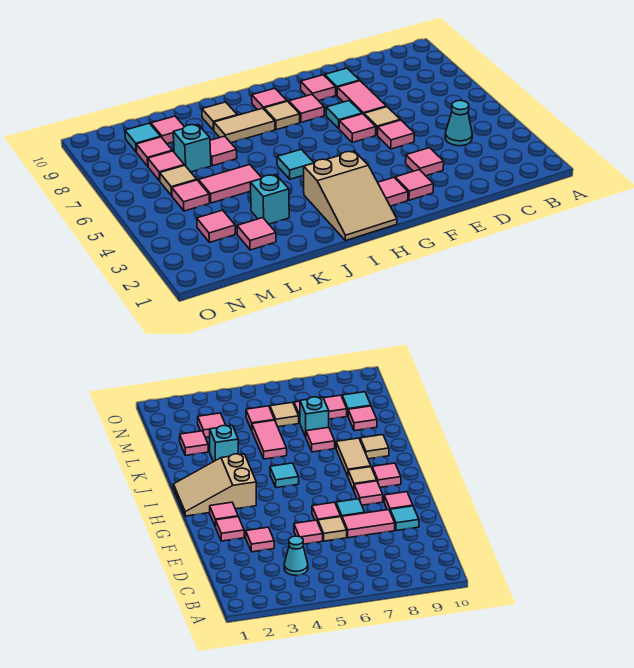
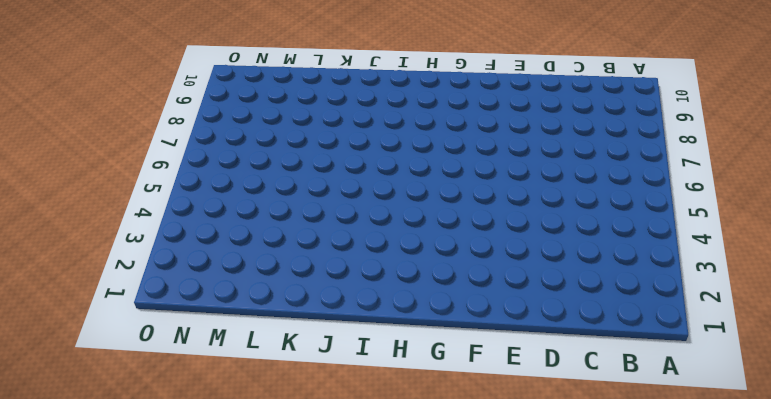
none -> cyan 1x1 cone [445,100,472,146]
none -> pink 1x1 tile [406,148,444,176]
none -> pink 1x1 tile [378,120,414,149]
none -> tan 1x1 tile [364,107,400,135]

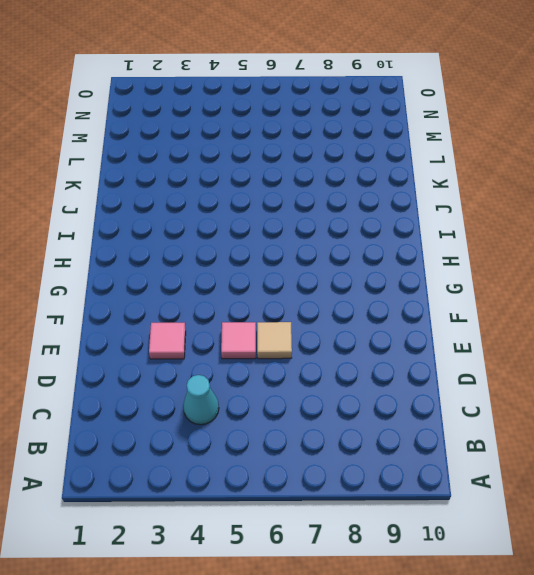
none -> pink 1x2 tile [337,81,386,114]
none -> cyan 1x1 tile [325,68,360,95]
none -> pink 1x1 tile [395,170,434,200]
none -> pink 1x1 tile [339,114,376,142]

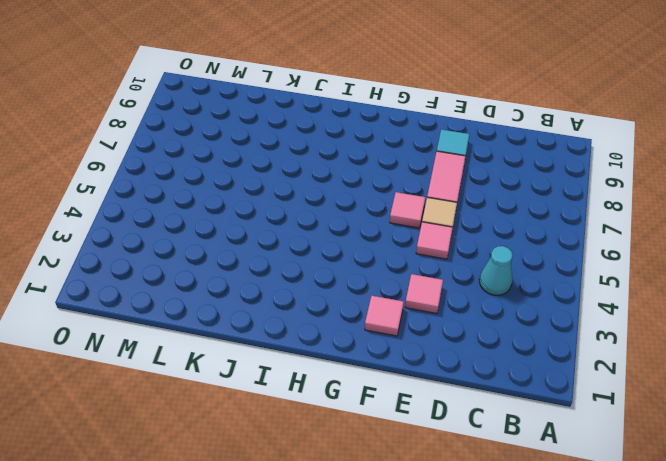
none -> cyan 1x1 tile [326,101,362,129]
none -> pink 1x1 tile [301,75,336,101]
none -> pink 1x1 tile [378,177,408,206]
none -> pink 1x1 tile [289,94,324,122]

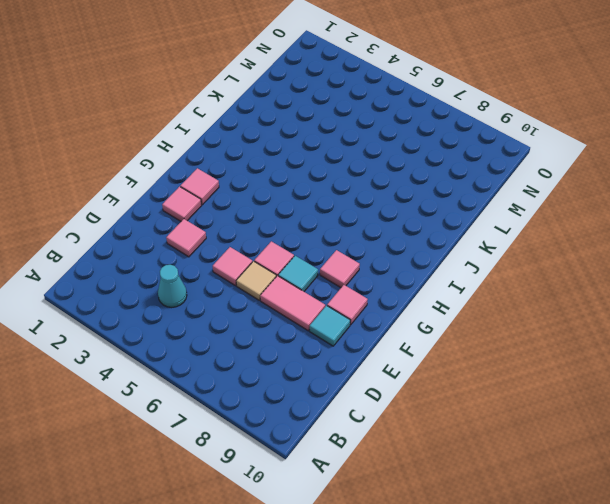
none -> tan 2x3 slope [304,151,397,241]
none -> tan 1x1 tile [264,101,300,130]
none -> pink 1x1 tile [252,88,287,110]
none -> cyan 1x1 tile [277,149,314,179]

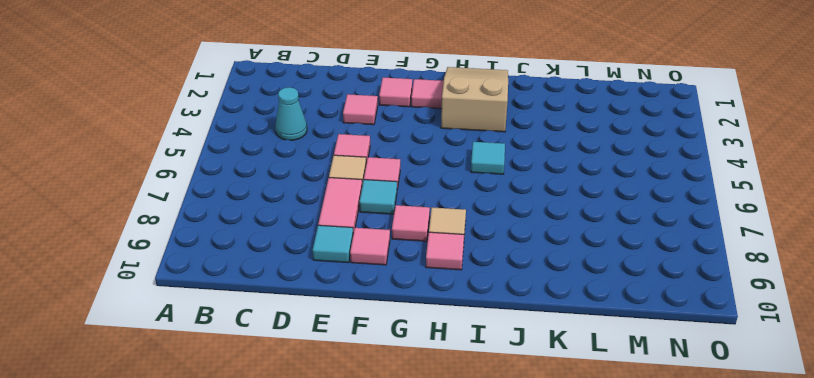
none -> tan 1x2 tile [214,108,275,143]
none -> tan 1x1 tile [202,102,237,130]
none -> cyan 1x1 brick [250,175,289,224]
none -> pink 1x2 tile [199,165,262,203]

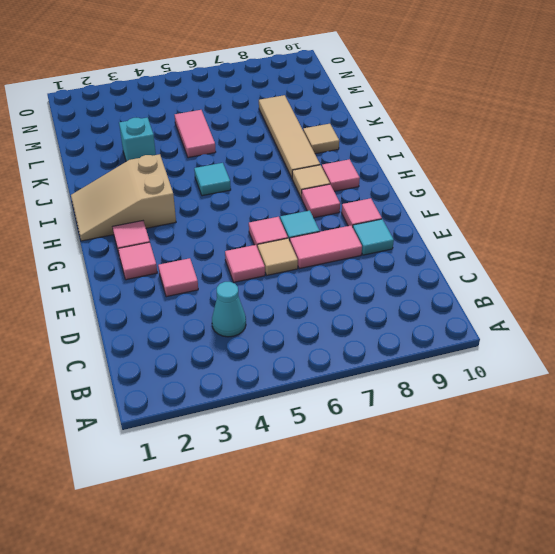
tan 1x4 tile [259,95,320,178] -> tan 1x2 tile [214,108,275,143]
none -> pink 1x1 tile [210,136,237,166]
none -> pink 1x1 tile [237,218,276,250]
none -> cyan 1x1 brick [173,125,211,172]
none -> pink 1x1 tile [151,116,184,144]

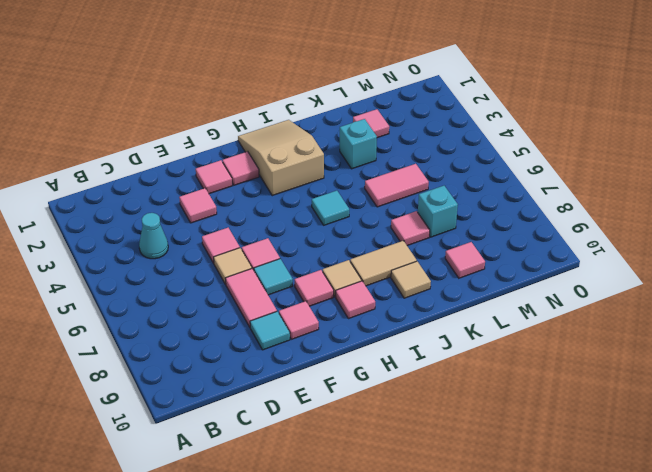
none -> pink 1x1 tile [197,210,235,242]
none -> pink 1x1 tile [172,180,210,211]
none -> tan 1x1 tile [160,165,197,196]
none -> pink 1x1 tile [148,151,184,181]

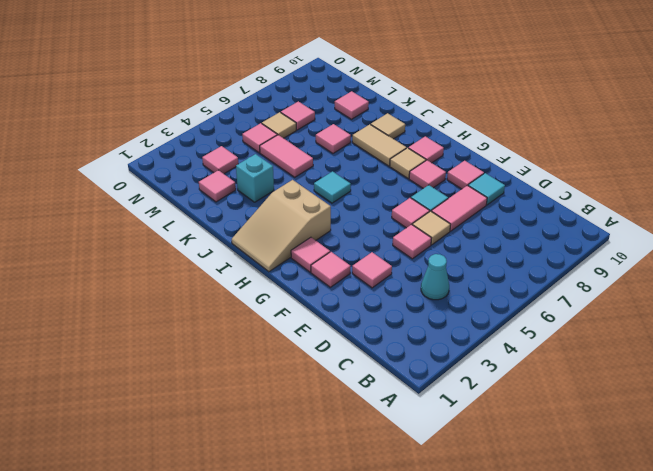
none -> cyan 1x1 brick [173,125,211,172]
none -> pink 1x1 tile [136,137,172,166]
none -> cyan 1x1 tile [125,123,161,152]

